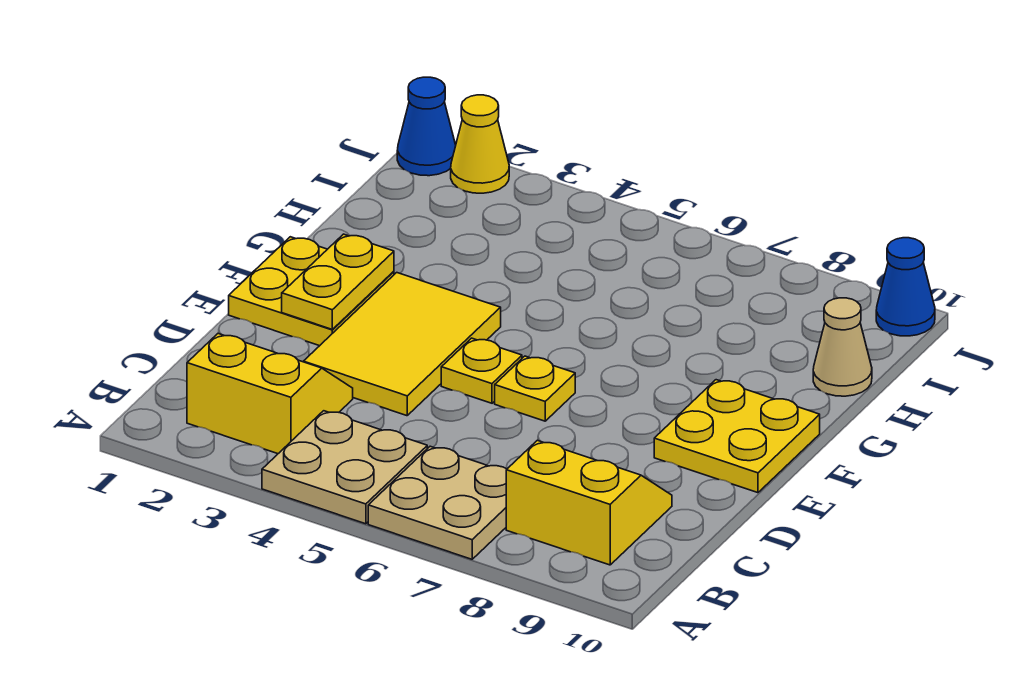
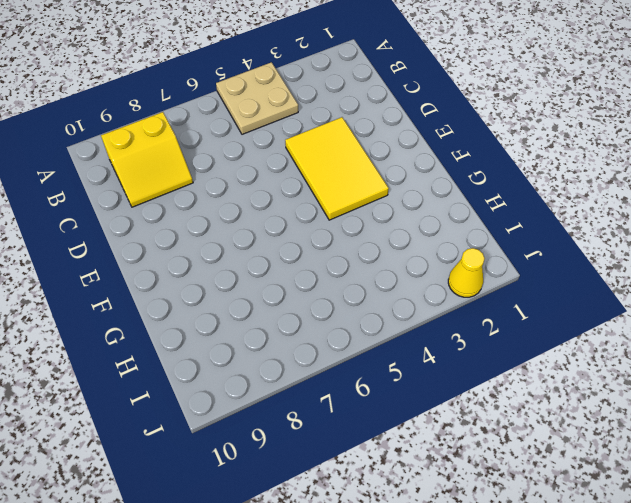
none -> tan 2x2 plate [368,446,507,559]
none -> yellow 2x2 slope [187,333,353,454]
none -> yellow 2x2 plate [229,237,394,346]

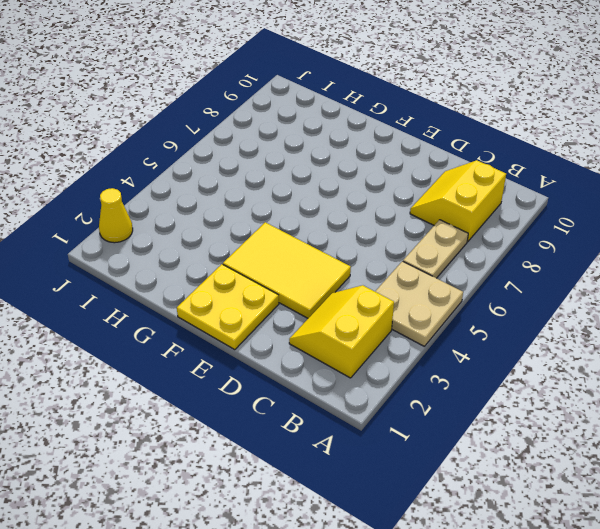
tan 1x2 plate [403,220,468,278] -> tan 2x2 plate [368,446,507,559]
none -> yellow 1x1 plate [441,338,522,403]
none -> yellow 1x1 plate [495,356,575,421]
none -> yellow 2x2 plate [654,380,820,493]

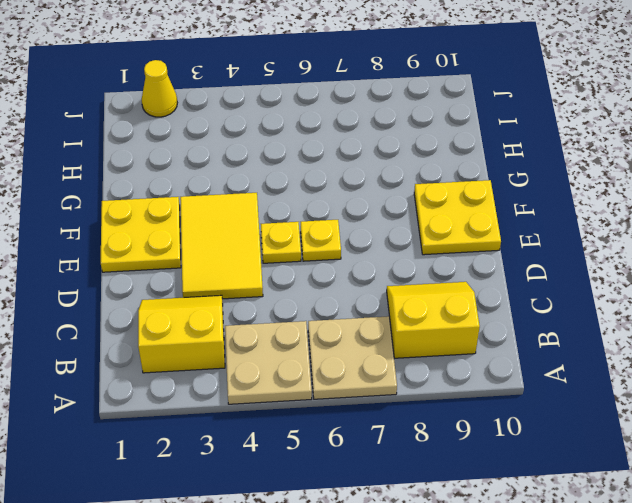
none -> tan 1x1 cone [813,298,872,396]
none -> blue 1x1 cone [397,77,456,176]
none -> blue 1x1 cone [876,238,935,336]

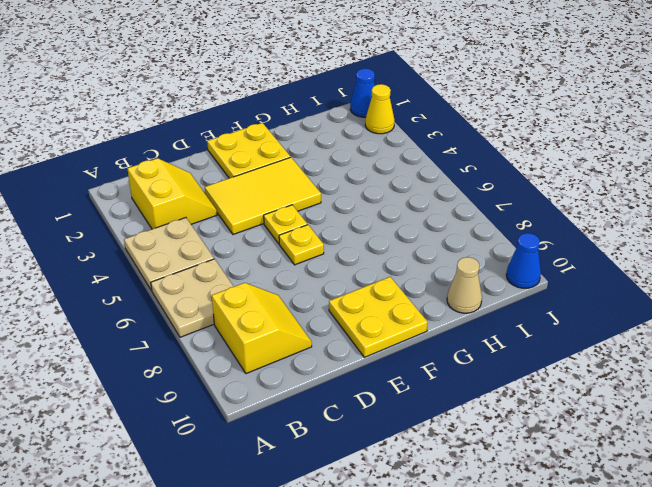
none -> yellow 1x2 plate [282,234,394,329]

